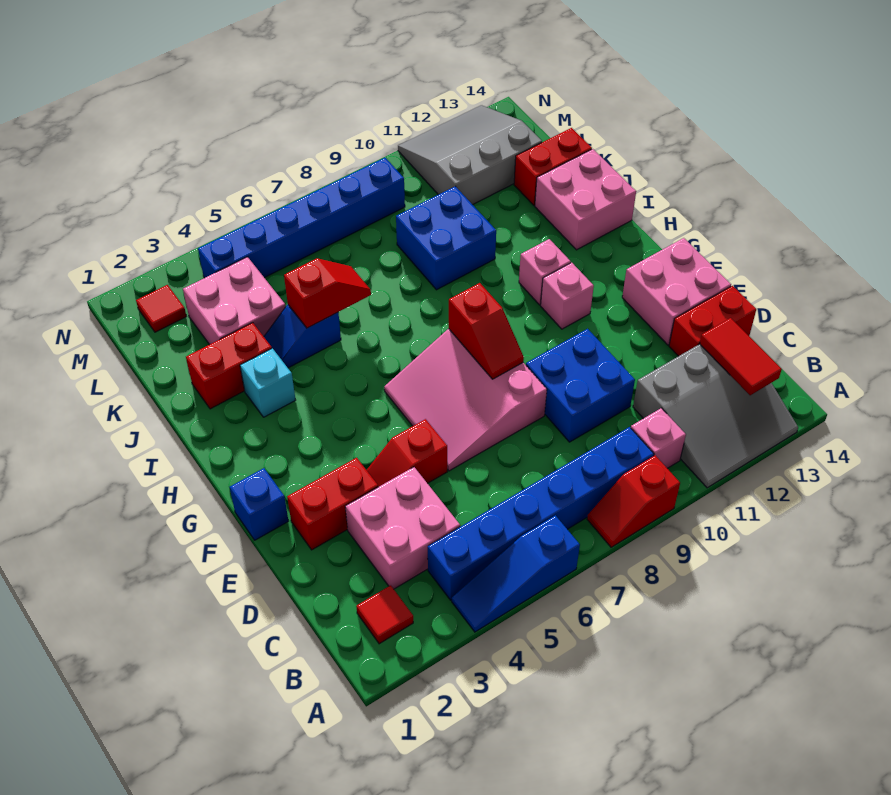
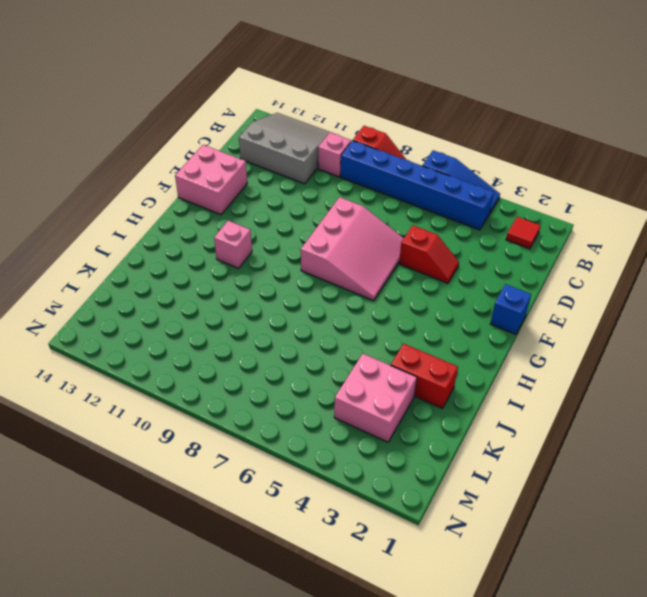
none -> pink 2x2 brick [345,467,460,589]
none -> blue 2x2 brick [526,329,635,442]
none -> red 1x2 brick [669,286,756,356]

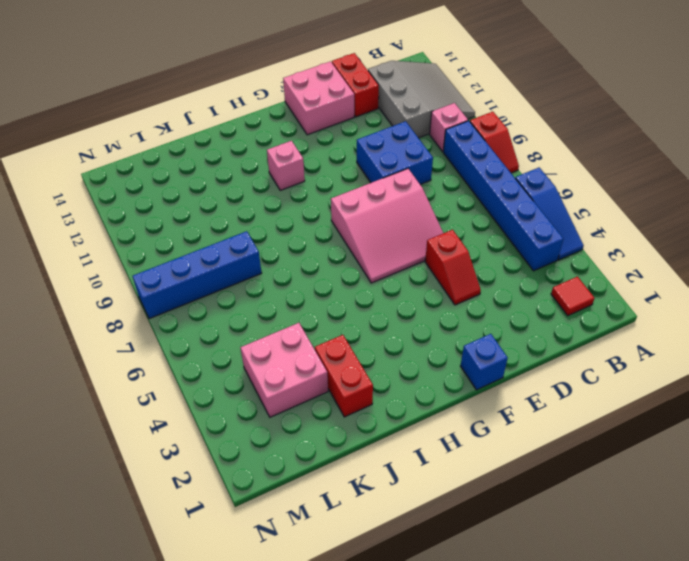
blue 1x4 brick [133,231,262,319] -> blue 1x6 brick [198,158,405,278]
none -> pink 2x2 brick [345,467,460,589]
none -> red 1x2 brick [287,458,378,550]
none -> pink 1x1 brick [541,263,594,329]

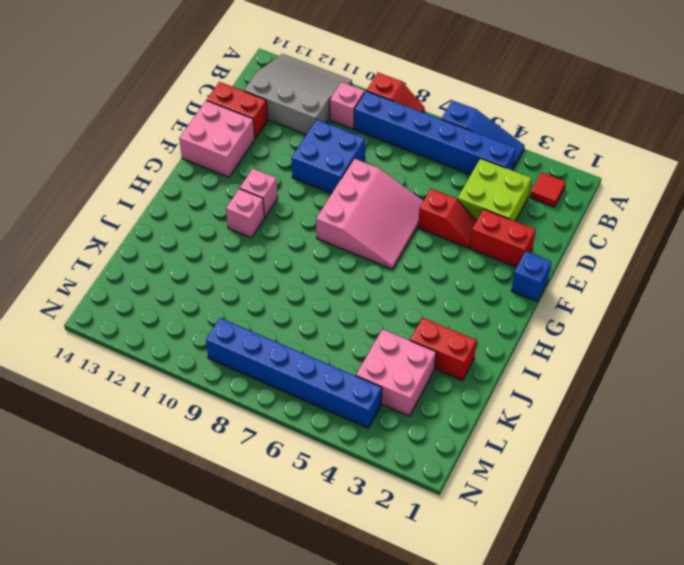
lime 2x2 brick [458,158,531,221] -> pink 2x2 brick [345,467,460,589]
none -> cyan 1x1 brick [240,348,295,417]
none -> pink 2x2 brick [535,149,636,250]
none -> blue 1x2 slope [264,305,341,368]

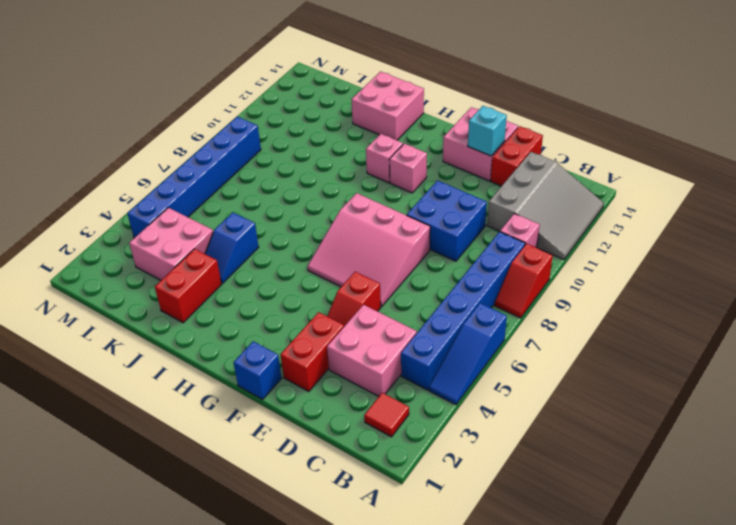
cyan 1x1 brick [468,106,507,156] -> cyan 1x1 brick moved to [240,348,295,417]
none -> blue 2x2 brick [396,186,496,290]
none -> red 1x2 brick [514,128,592,205]
none -> grey 3x3 slope [398,105,542,205]

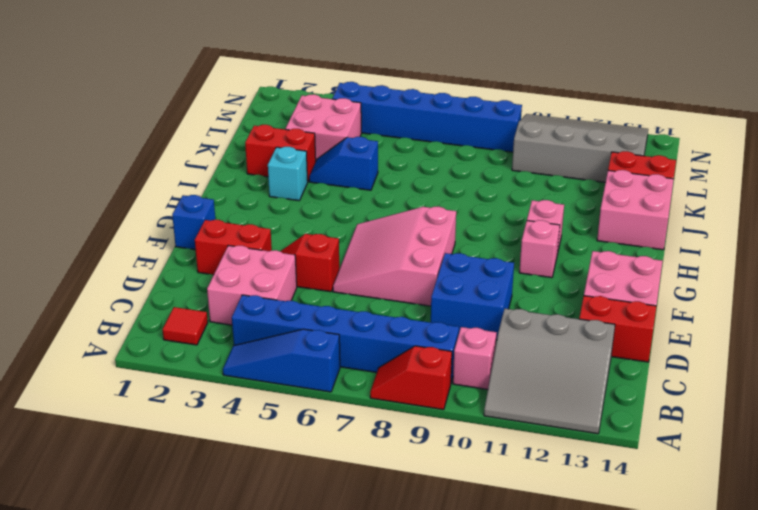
grey 3x4 slope [512,114,648,182] -> grey 3x3 slope [398,105,542,205]
none -> blue 2x2 brick [396,186,496,290]
none -> red 1x1 tile [136,285,186,332]
none -> red 1x2 tile [700,318,782,395]

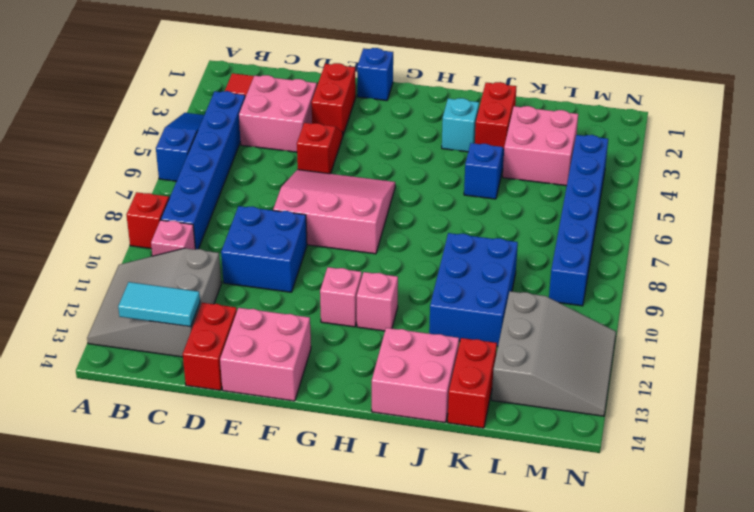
cyan 1x2 tile [118,282,200,327] -> red 1x2 tile [700,318,782,395]
blue 2x3 brick [429,233,518,346] -> blue 2x2 brick [396,186,496,290]
none -> red 1x1 tile [136,285,186,332]
none -> red 1x2 slope [449,283,524,379]
none -> red 1x2 slope [284,258,371,328]

